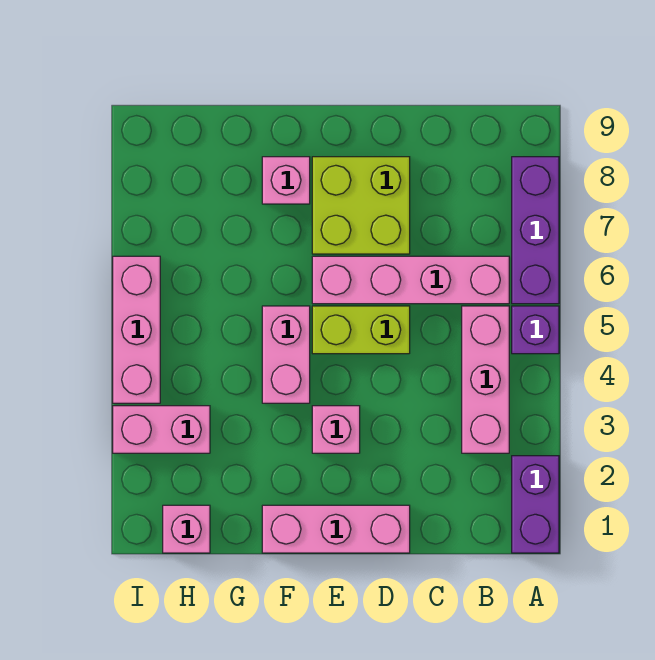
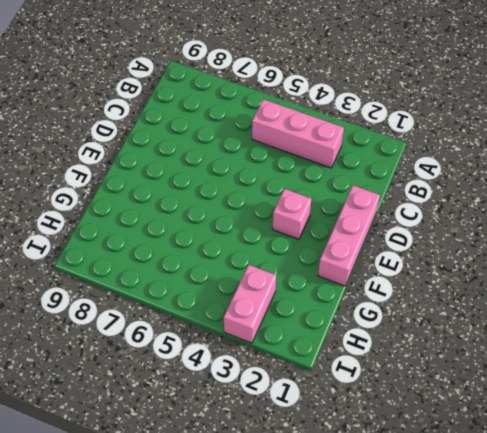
none -> purple 1x2 brick [512,456,559,553]
none -> purple 1x1 brick [512,306,559,354]
none -> purple 1x3 brick [512,157,559,304]

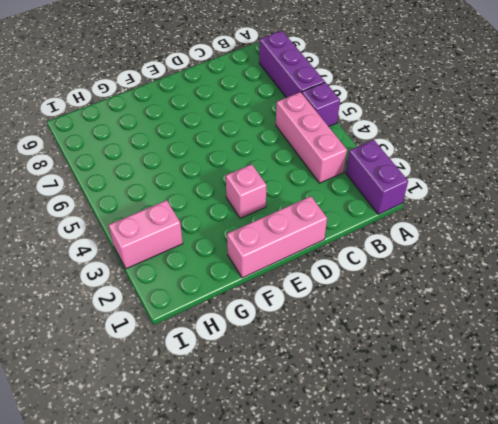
none -> pink 1x4 brick [312,256,509,304]
none -> lime 1x2 brick [312,306,410,354]
none -> lime 2x2 brick [312,157,410,254]

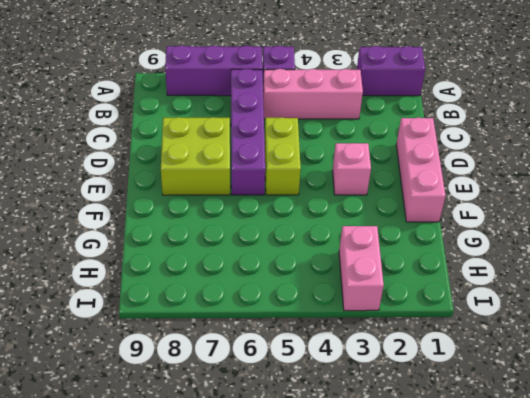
purple 1x4 brick [231,69,265,195] -> pink 1x4 brick [312,256,509,304]
none -> pink 1x2 brick [262,306,310,403]
none -> pink 1x1 brick [262,157,310,204]
none -> pink 1x1 brick [163,505,210,553]

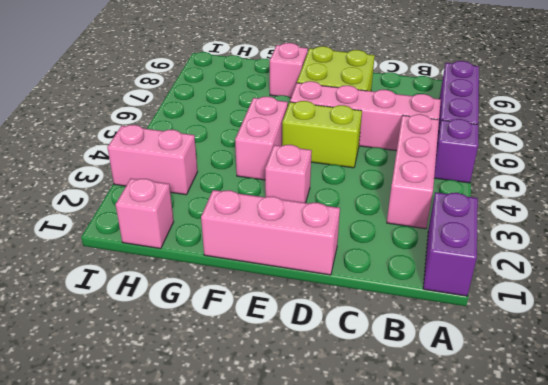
none -> pink 1x3 brick [113,256,160,403]

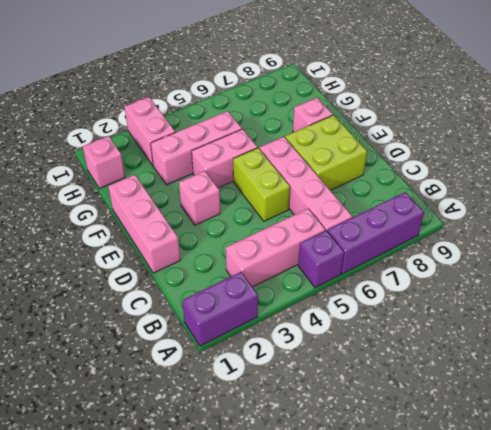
pink 1x3 brick [151,111,242,185] -> pink 1x3 brick moved to [113,256,160,403]

